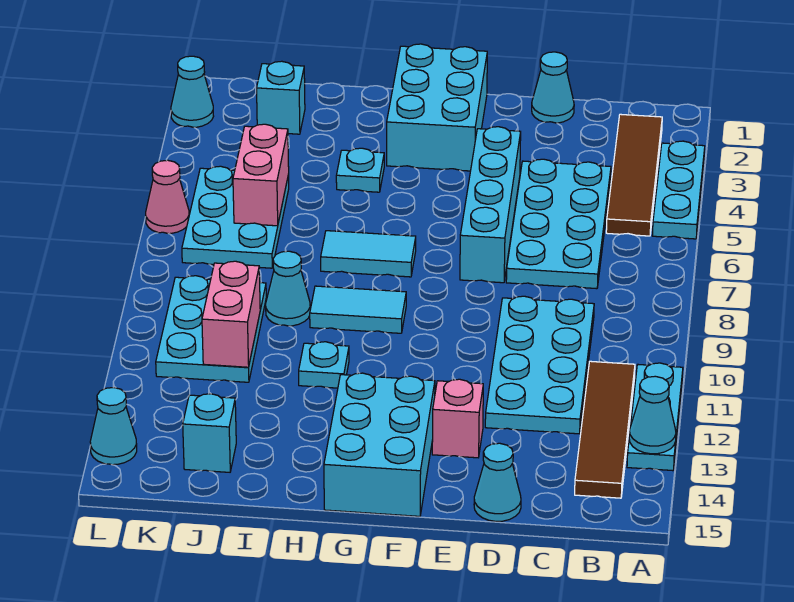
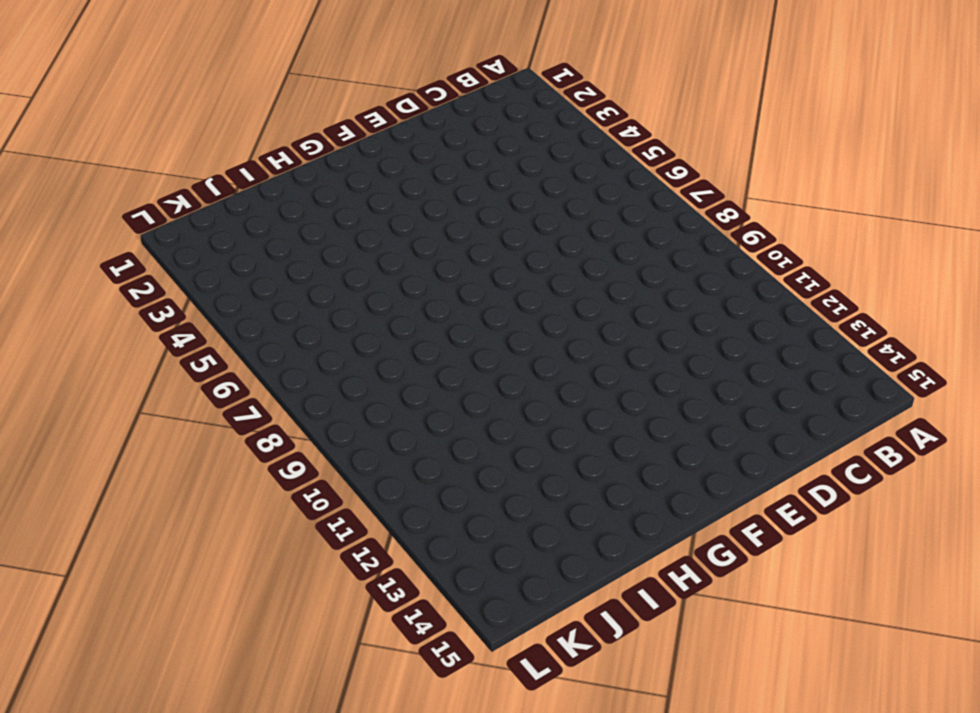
none -> cyan 1x3 plate [652,141,705,239]
none -> cyan 1x3 plate [627,363,683,471]
none -> brown 1x4 tile [606,114,662,236]

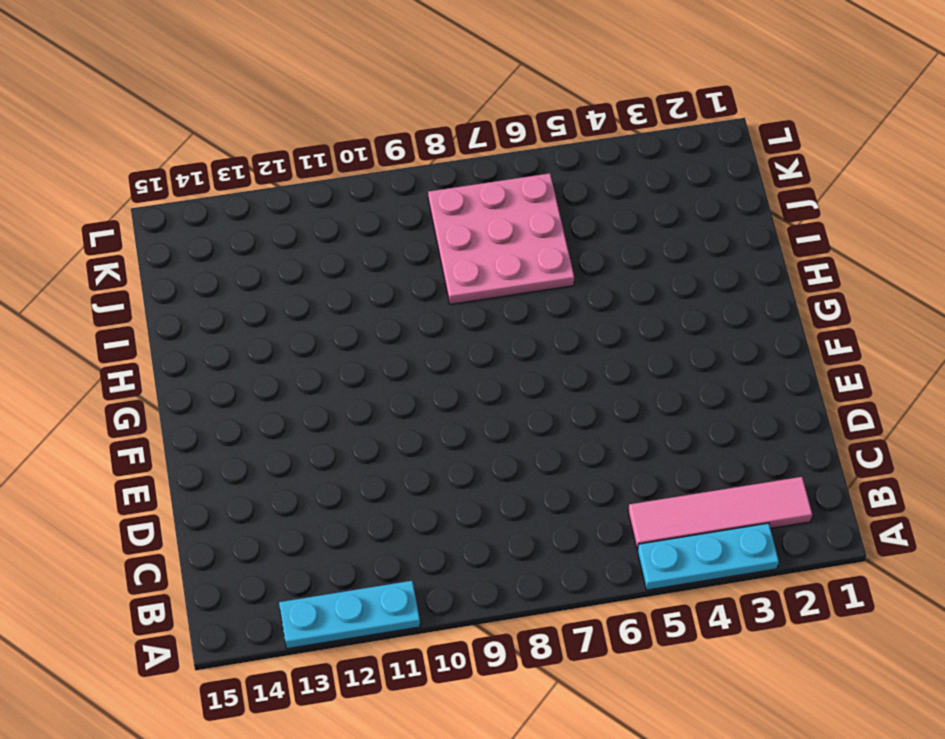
pink 1x4 tile [628,477,812,550] -> brown 1x4 tile [606,114,662,236]
pink 3x3 plate [428,173,574,304] -> cyan 2x3 plate [182,166,289,268]
none -> brown 1x4 tile [575,361,635,498]
none -> cyan 2x4 plate [506,159,611,289]
none -> cyan 2x4 plate [485,296,594,434]

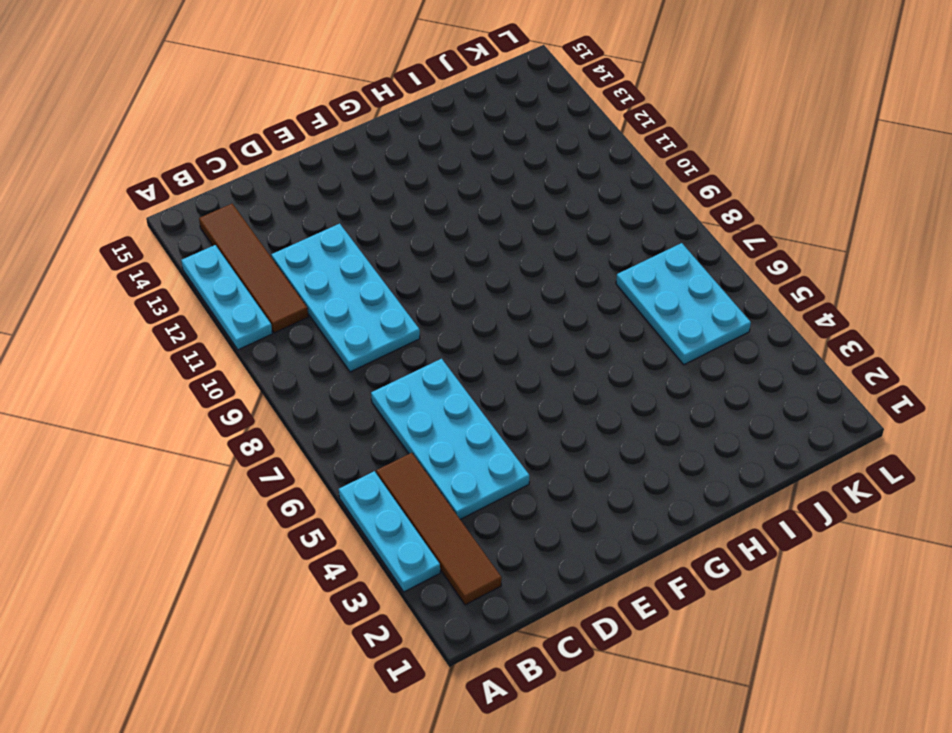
none -> cyan 1x1 cone [532,52,574,123]
none -> cyan 1x1 cone [474,443,521,521]
none -> cyan 1x4 brick [460,127,521,283]

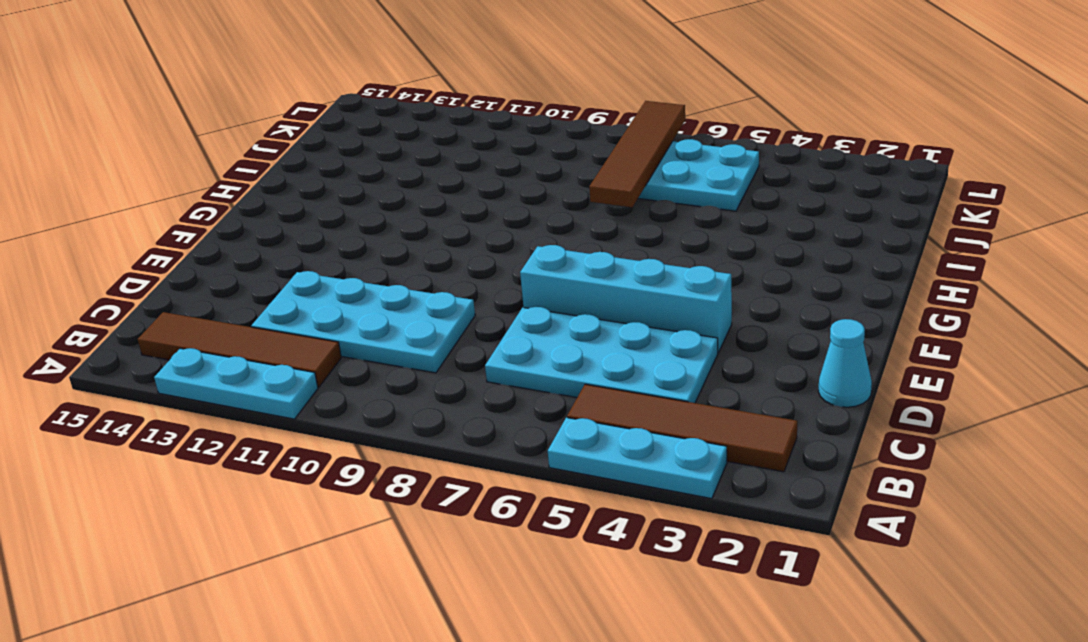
brown 1x4 tile [589,101,685,207] -> none
none -> cyan 1x1 cone [474,443,521,521]
none -> pink 1x1 brick [432,379,483,458]
none -> cyan 2x3 brick [387,44,487,171]

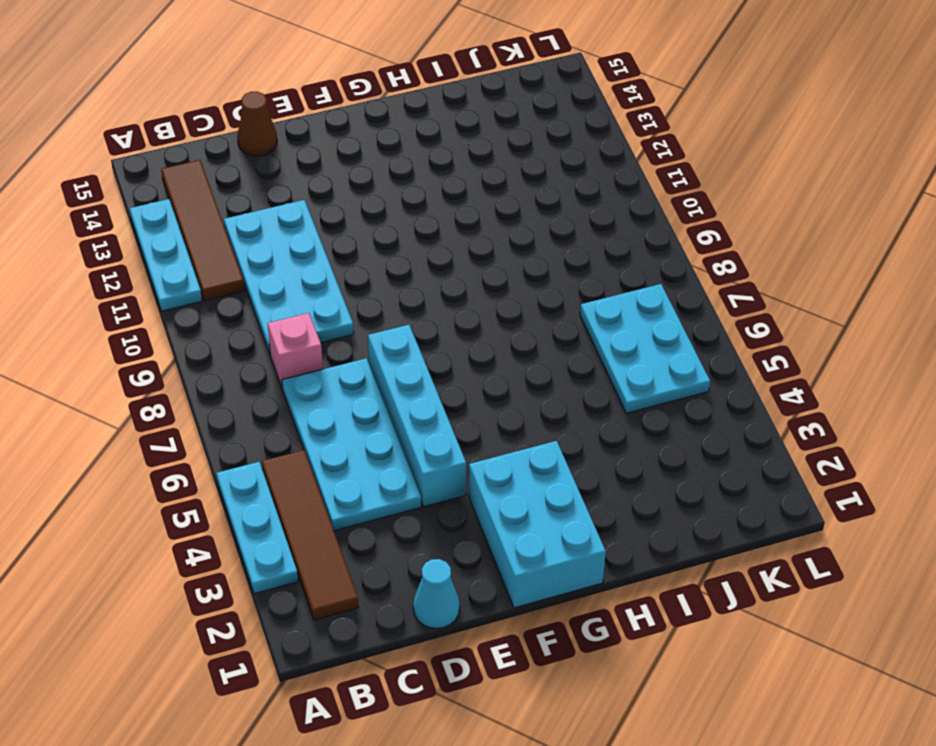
pink 1x1 brick [267,313,323,387] -> pink 1x1 brick moved to [432,379,483,458]
brown 1x1 cone [237,92,277,156] -> cyan 1x1 cone [474,443,521,521]
none -> cyan 2x3 brick [324,373,435,516]
none -> cyan 1x2 tile [321,231,416,277]
none -> cyan 1x2 tile [310,286,406,333]

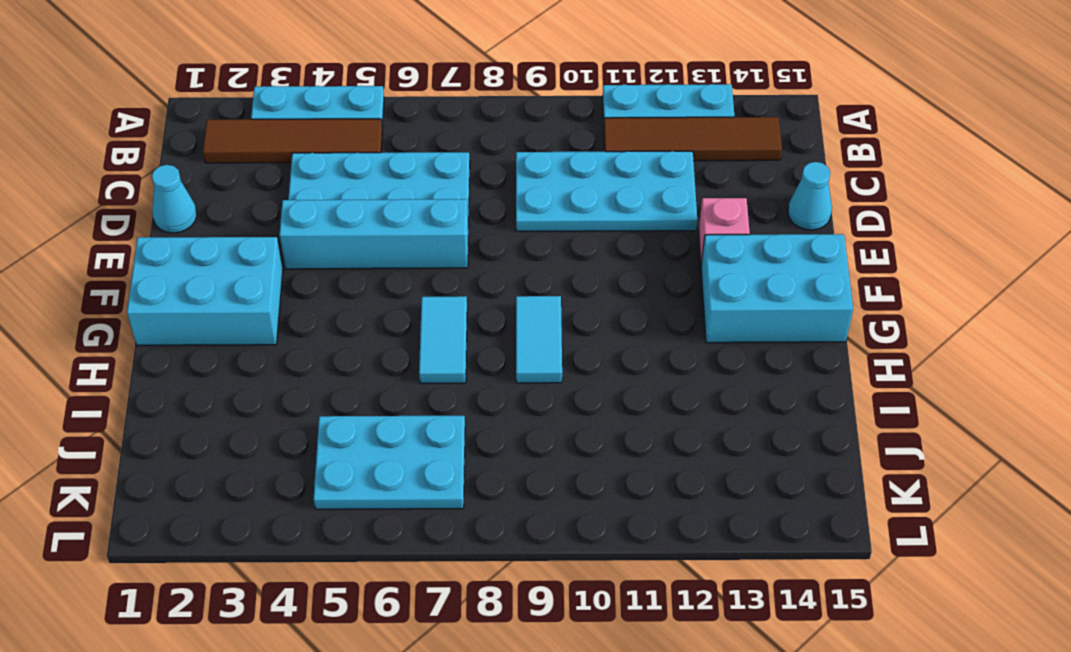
none -> cyan 1x1 plate [336,148,384,192]
none -> cyan 1x1 plate [299,342,349,388]
none -> cyan 1x1 cone [266,251,310,326]

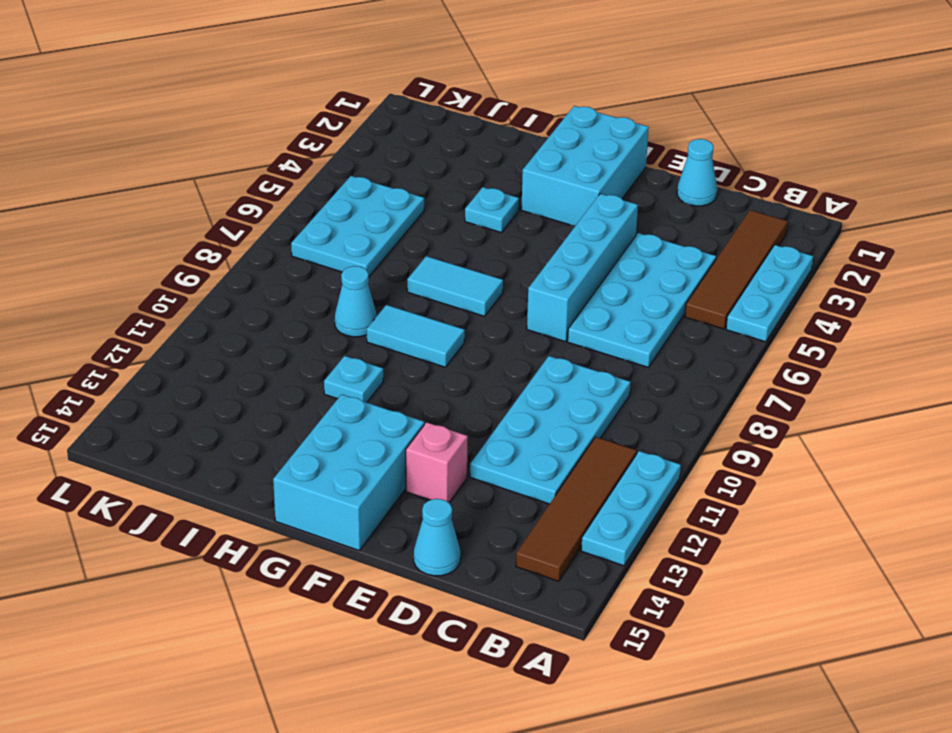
none -> cyan 1x1 brick [257,61,305,134]
none -> cyan 2x3 plate [156,276,266,382]
none -> cyan 1x1 brick [183,394,236,472]

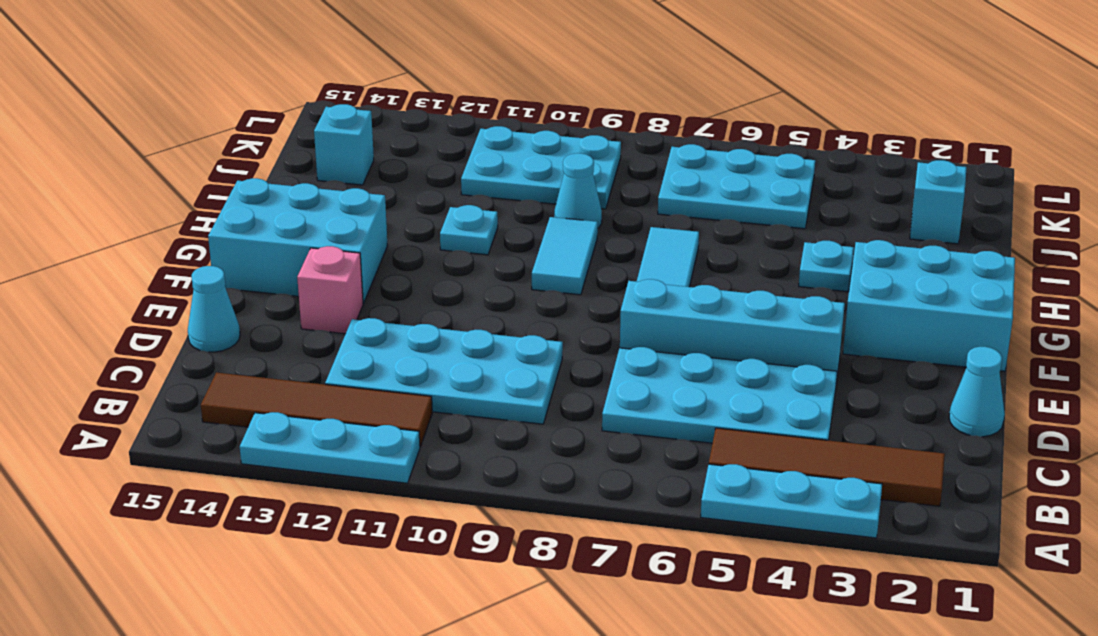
none -> cyan 1x1 cone [171,56,214,127]
none -> pink 1x1 cone [146,160,189,234]
none -> cyan 1x1 cone [90,388,137,465]

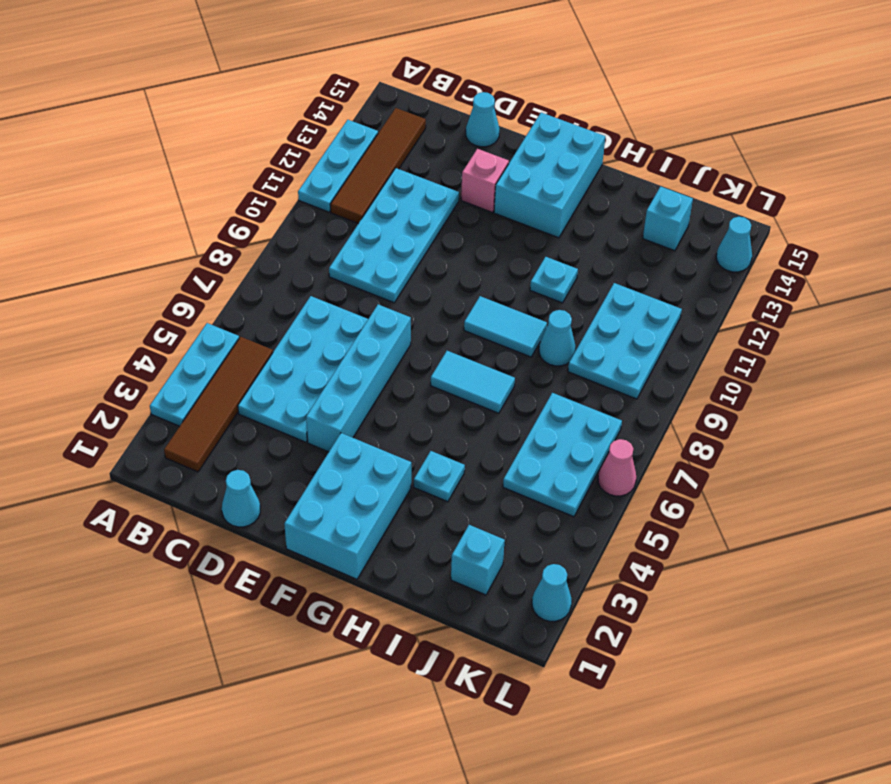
none -> cyan 1x1 cone [629,376,676,454]
none -> pink 1x2 brick [233,124,289,226]
none -> pink 1x2 brick [202,261,260,367]

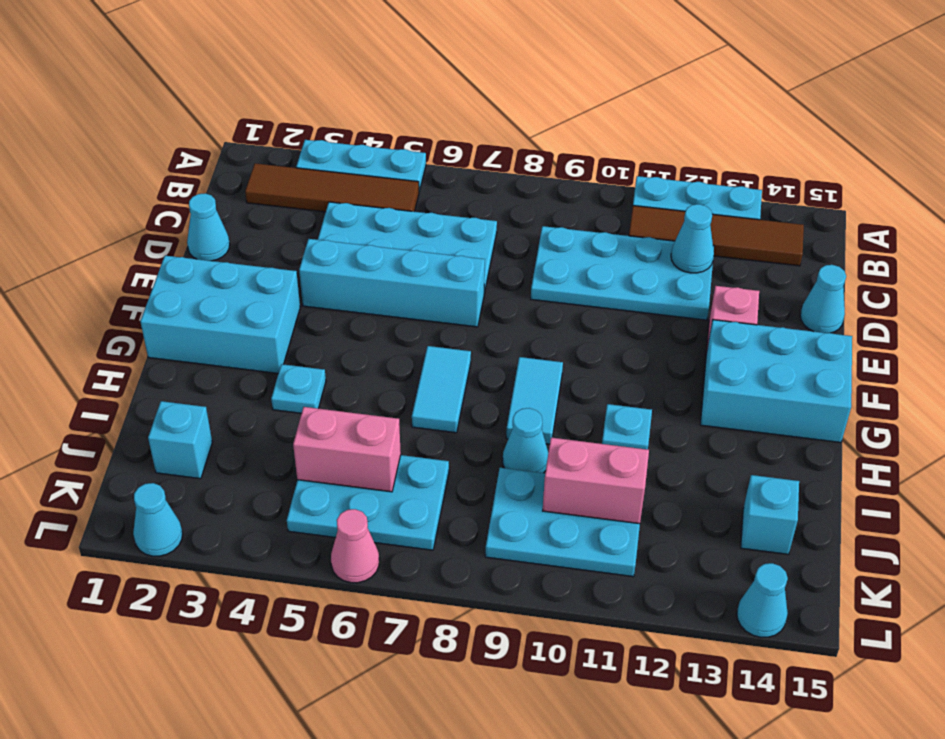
cyan 1x1 cone [671,204,714,273] -> cyan 1x1 cone moved to [629,376,676,454]

